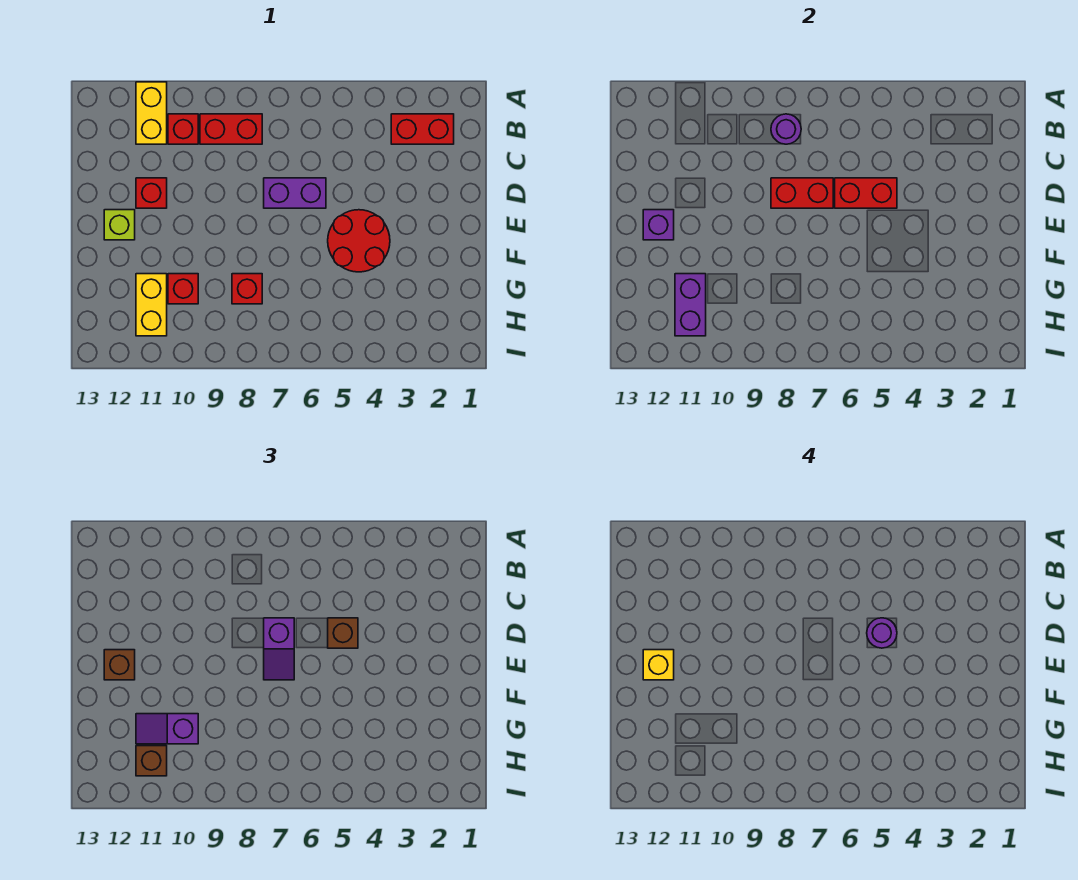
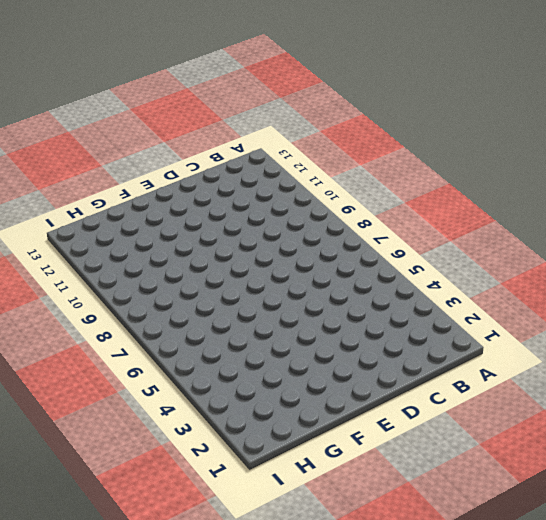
none -> yellow 1x2 brick [136,82,167,144]
none -> red 1x2 brick [391,114,454,144]
none -> red 1x2 brick [200,114,262,144]

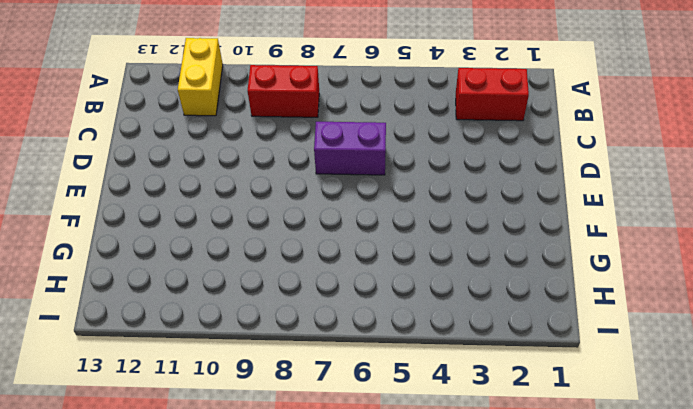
none -> red 1x1 brick [168,114,198,144]
none -> red 1x1 brick [136,178,167,208]
none -> red 2x2 round brick [328,210,390,272]

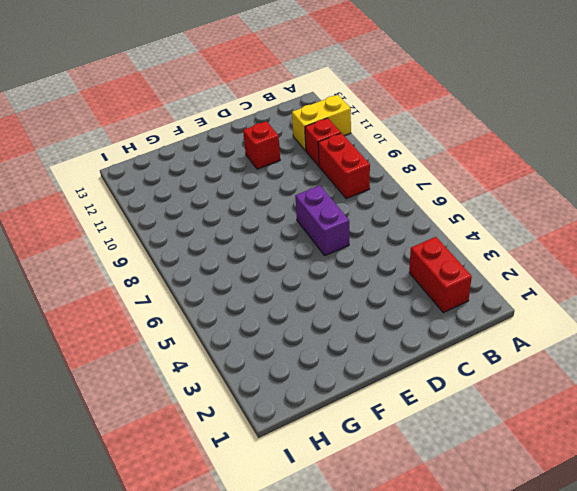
none -> red 2x2 round brick [328,210,390,272]
none -> lime 1x1 brick [104,210,135,240]
none -> red 1x1 brick [232,274,262,304]

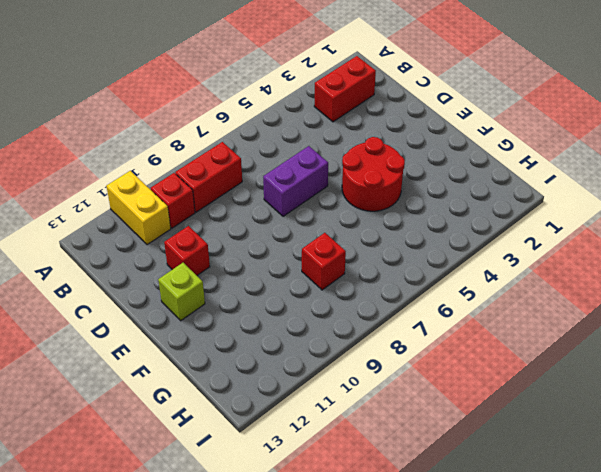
none -> red 1x1 brick [168,274,198,304]
none -> yellow 1x2 brick [136,274,167,336]
none -> purple 1x1 round brick [771,114,801,144]

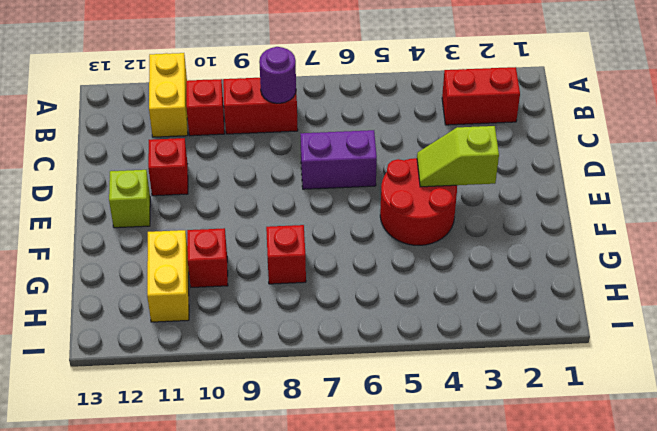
lime 1x2 slope [417,126,499,187] -> none
none -> red 1x2 brick [835,178,897,208]
none -> red 1x2 brick [771,178,833,208]
none -> purple 1x1 brick [643,210,674,240]

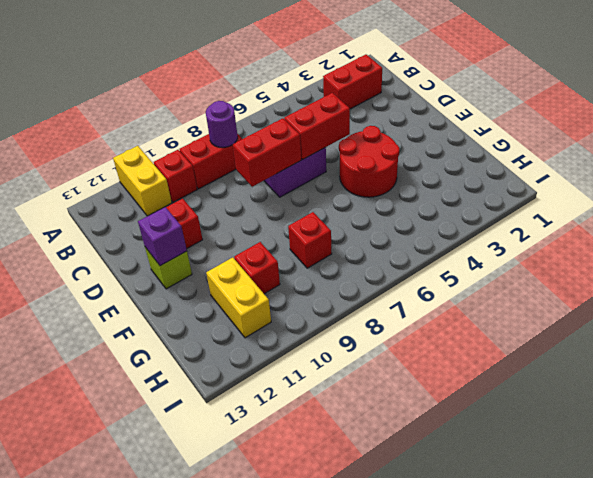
none -> purple 1x2 brick [675,274,706,336]
none -> brown 1x1 brick [328,618,358,648]
none -> purple 1x2 slope [264,618,294,680]

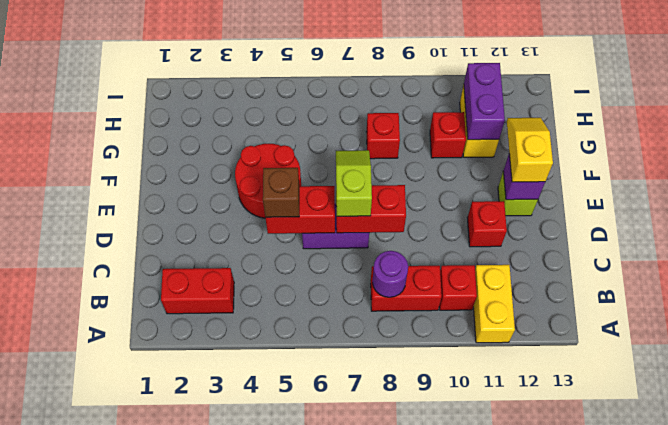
lime 1x2 slope [336,150,372,216] -> purple 1x2 slope [264,618,294,680]
yellow 1x2 slope [507,118,553,182] -> brown 1x1 brick [104,650,135,680]
none -> purple 1x2 slope [136,714,198,744]
none -> brown 1x1 brick [136,746,167,776]
none -> purple 1x1 round brick [867,618,897,648]

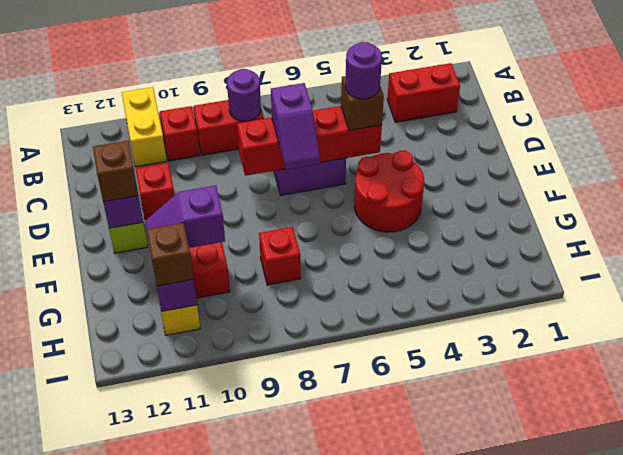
none -> yellow 1x1 brick [643,650,674,680]

